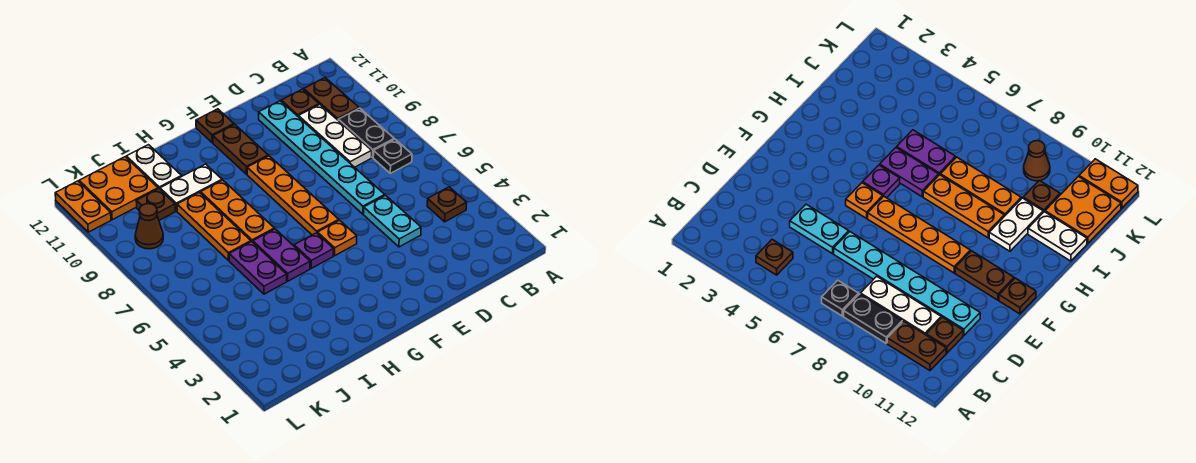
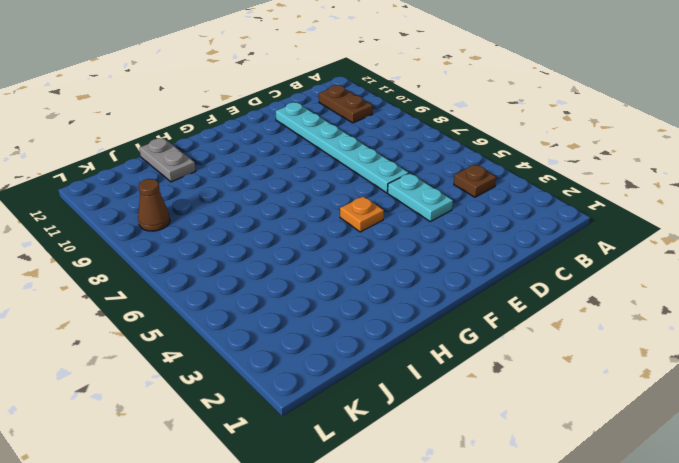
grey 1x2 plate [139,138,196,182] -> white 1x2 plate [126,145,182,189]
none -> black 1x1 plate [373,139,412,173]
none -> black 1x2 plate [338,108,394,157]
none -> white 1x3 plate [298,105,372,167]

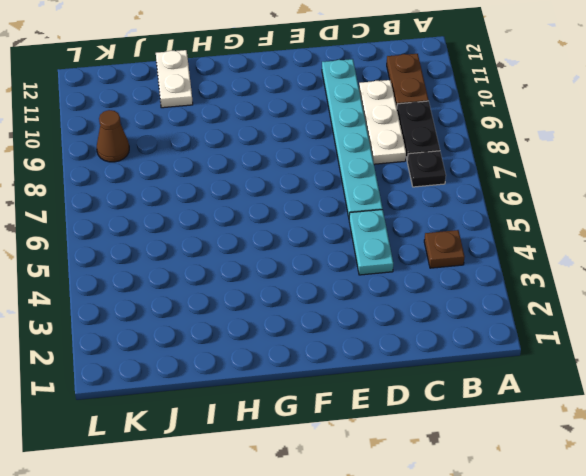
none -> brown 1x1 plate [281,89,319,116]
none -> orange 1x1 plate [318,220,357,256]
none -> orange 1x4 plate [247,156,339,235]

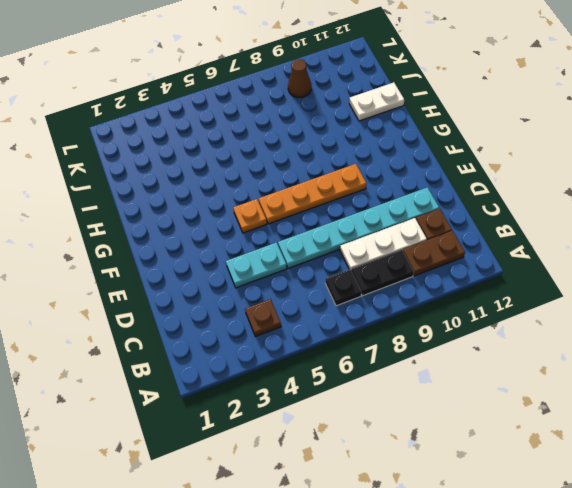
none -> brown 1x2 plate [213,124,268,174]
none -> brown 1x1 plate [196,109,234,143]
none -> purple 1x1 plate [294,233,334,268]

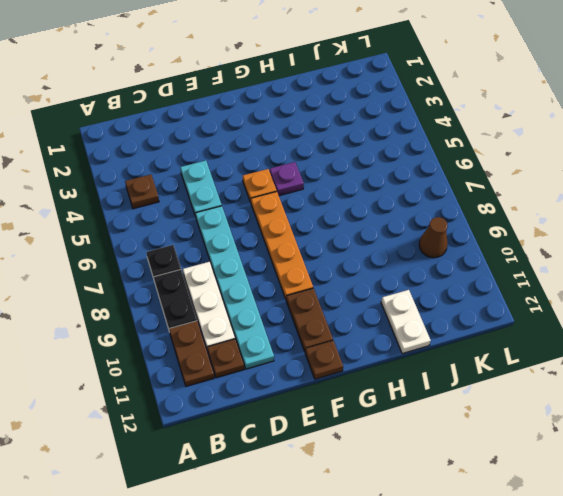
none -> purple 1x2 plate [253,229,310,281]
none -> orange 1x3 plate [201,180,274,242]
none -> white 1x2 plate [160,164,222,211]

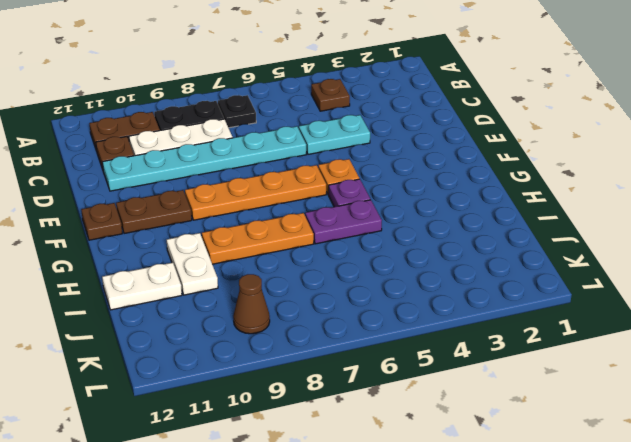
none -> purple 1x2 plate [229,242,287,294]
none -> orange 1x3 plate [177,192,251,260]
none -> brown 1x1 plate [136,189,175,220]

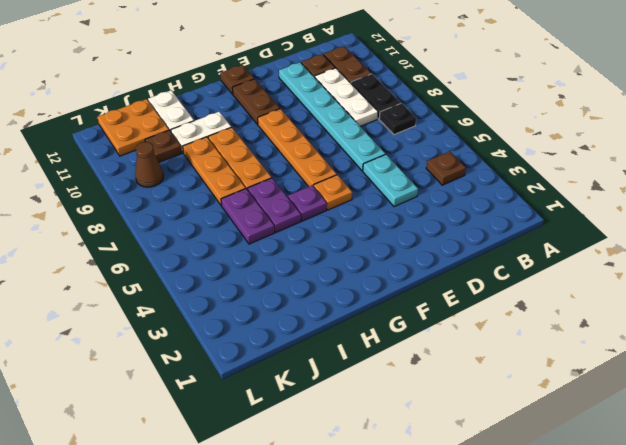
none -> orange 1x2 plate [55,181,111,232]

